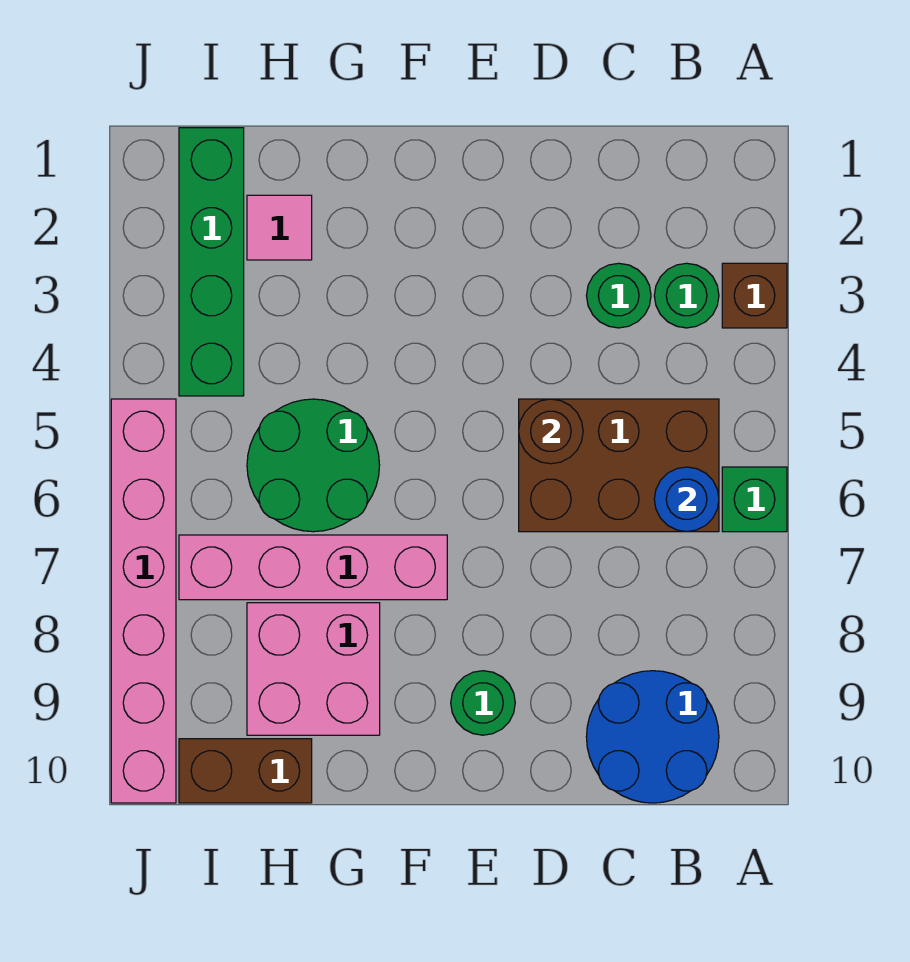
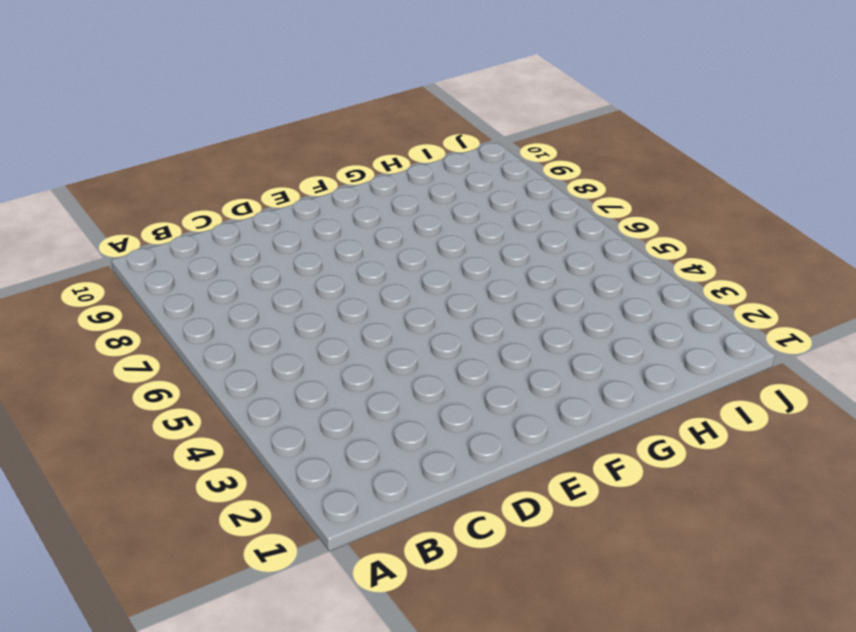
none -> brown 1x1 brick [722,263,787,328]
none -> green 1x1 brick [722,467,787,532]
none -> green 1x1 round brick [654,263,719,328]

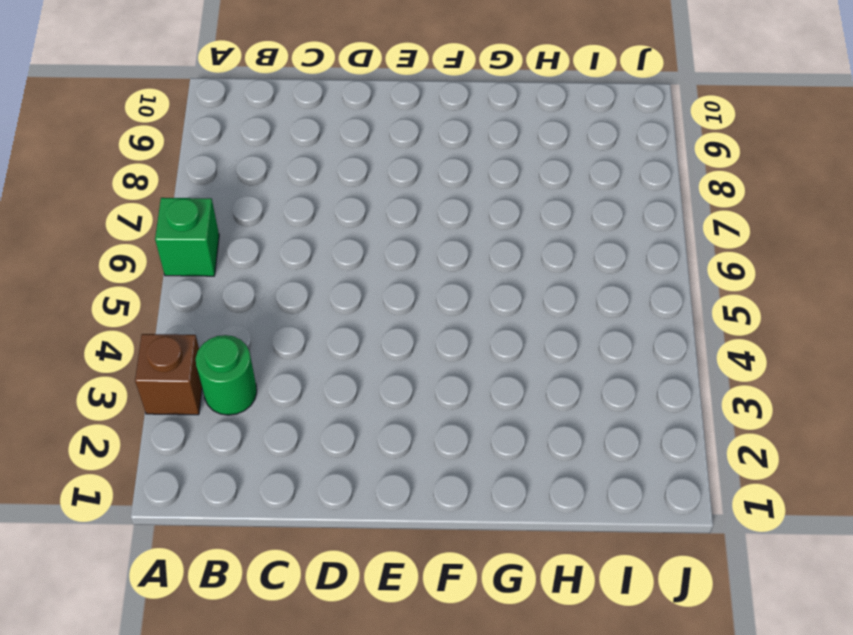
none -> brown 2x3 brick [519,399,719,532]
none -> blue 2x2 round brick [586,671,719,803]
none -> green 1x1 round brick [586,263,651,328]

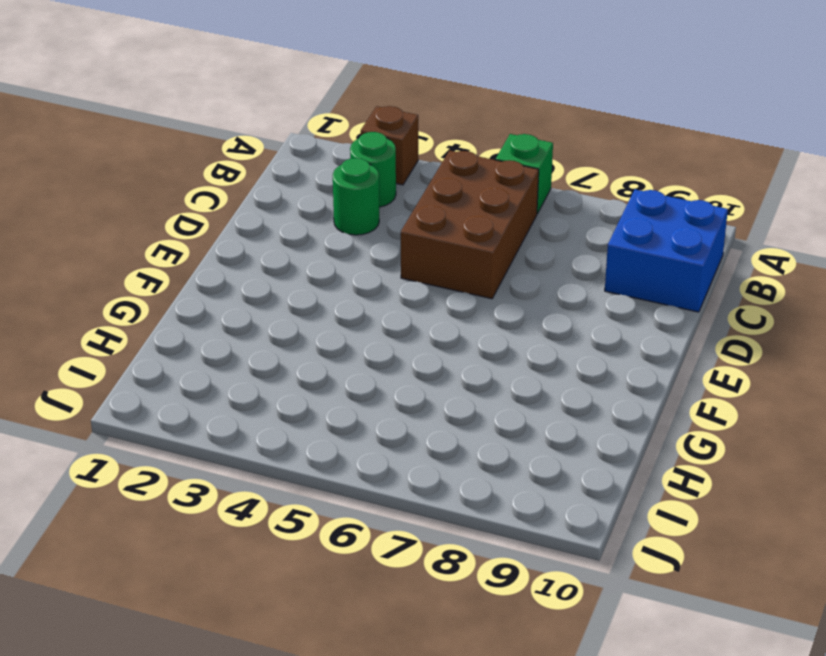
blue 2x2 brick [605,190,728,312] -> blue 2x2 round brick [586,671,719,803]
none -> green 1x1 round brick [451,671,515,735]
none -> pink 1x4 brick [179,535,447,600]
none -> green 2x2 round brick [247,399,380,532]

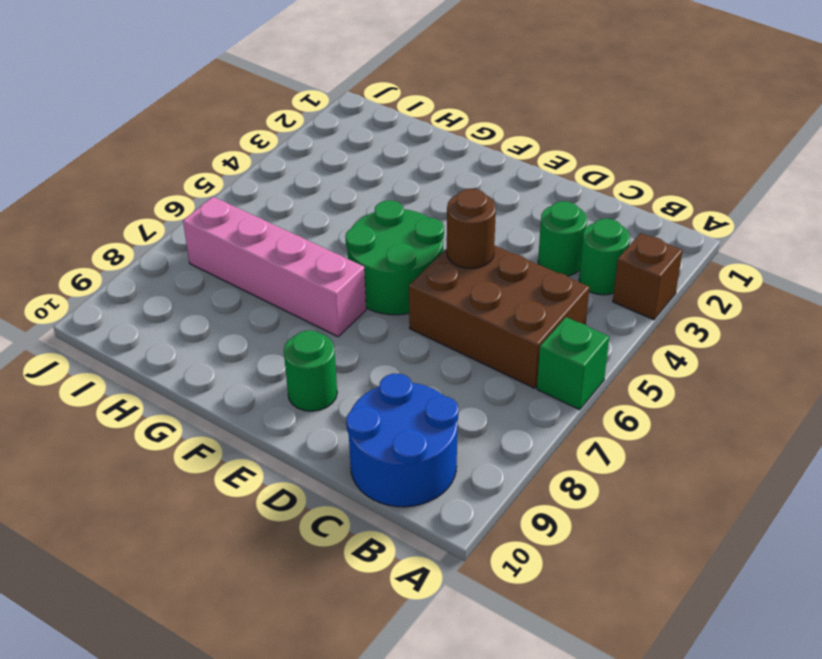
green 2x2 round brick [345,200,444,315] -> green 2x2 round brick moved to [247,399,380,532]
none -> pink 2x2 brick [247,603,380,735]
none -> pink 1x1 tile [247,195,312,260]
none -> brown 1x2 brick [179,739,312,803]

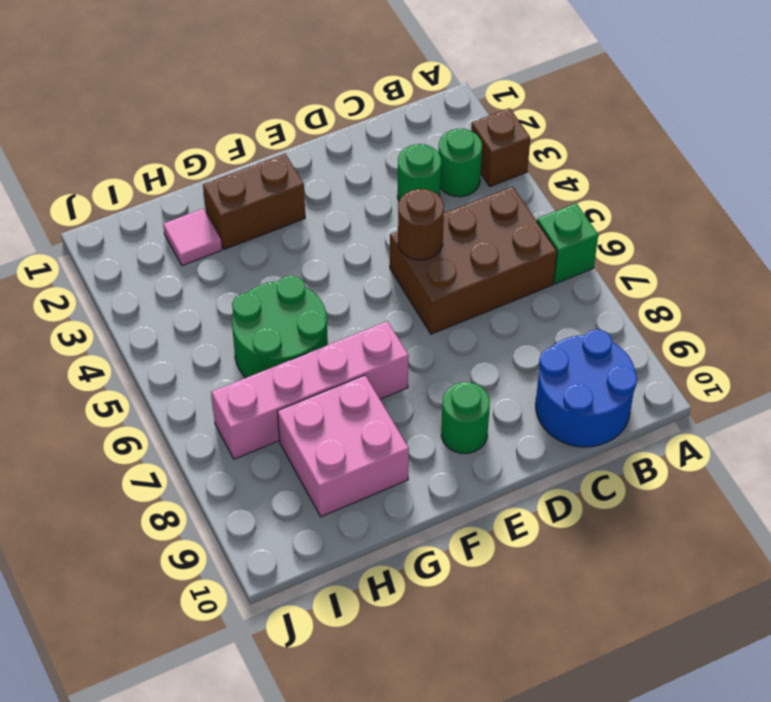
brown 1x2 brick [203,154,305,249] -> brown 1x2 brick moved to [179,739,312,803]
none -> green 1x4 brick [179,128,244,396]
none -> pink 1x6 brick [111,399,176,803]
none -> blue 1x1 round brick [654,467,719,532]

